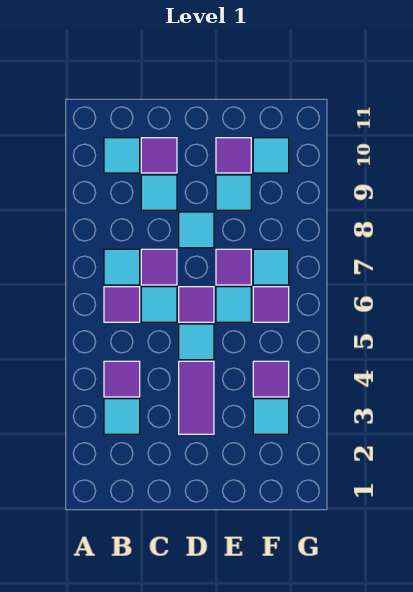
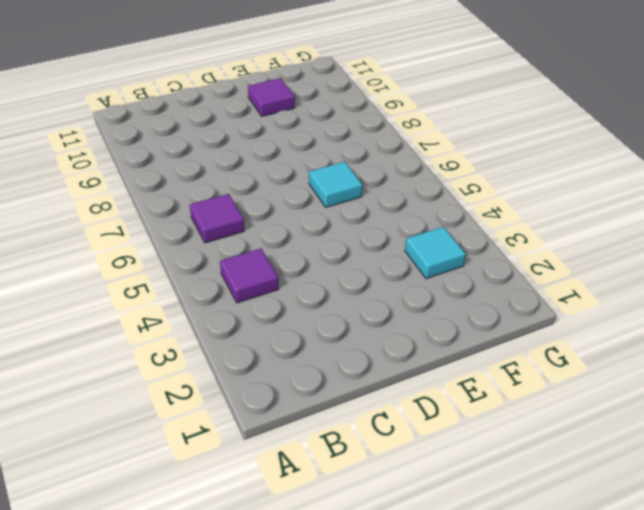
none -> cyan 1x1 tile [104,399,140,434]
none -> cyan 1x1 tile [104,249,140,285]
none -> cyan 1x1 tile [104,138,140,173]

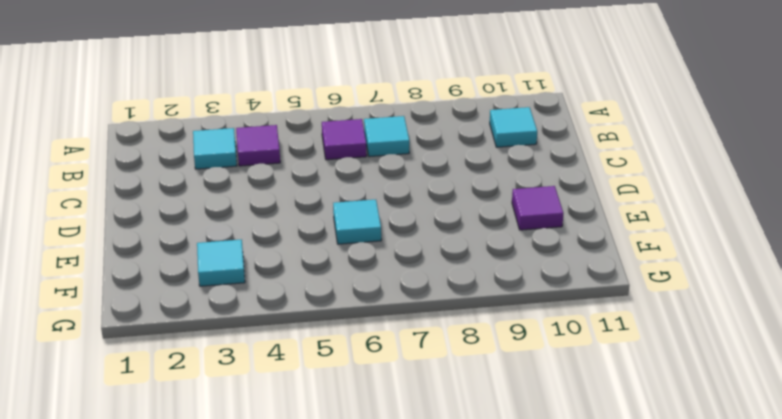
none -> cyan 1x1 tile [141,287,177,322]
none -> purple 1x1 tile [141,249,177,285]
none -> cyan 1x1 tile [141,175,177,210]

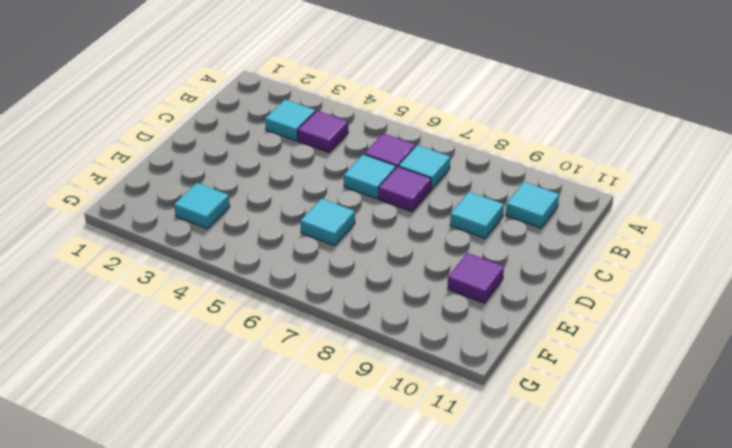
none -> purple 1x1 tile [141,138,177,173]
none -> purple 1x2 tile [179,361,214,434]
none -> cyan 1x1 tile [179,324,214,360]

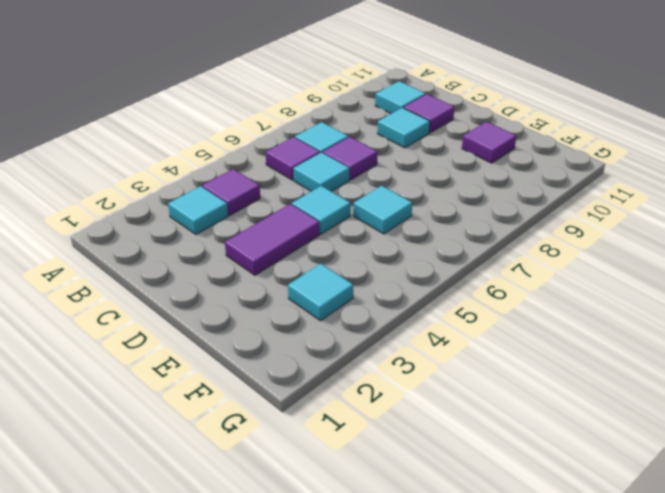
none -> purple 1x1 tile [179,287,214,322]
none -> cyan 1x1 tile [179,212,214,248]
none -> purple 1x1 tile [216,249,251,285]

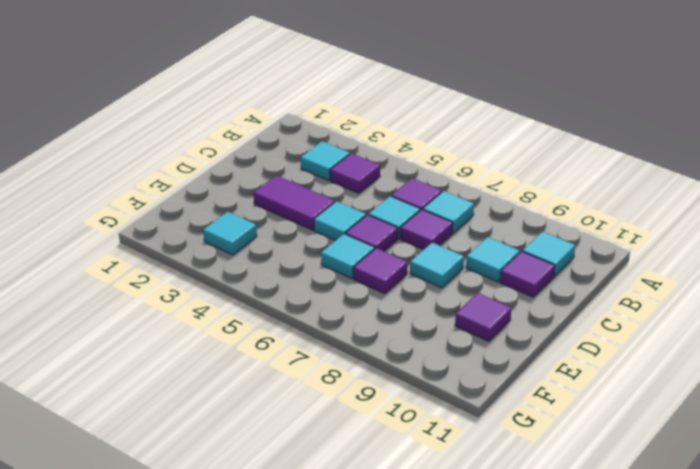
none -> cyan 1x1 tile [216,175,251,210]
none -> purple 1x1 tile [253,361,289,397]
none -> purple 1x1 tile [253,287,289,322]

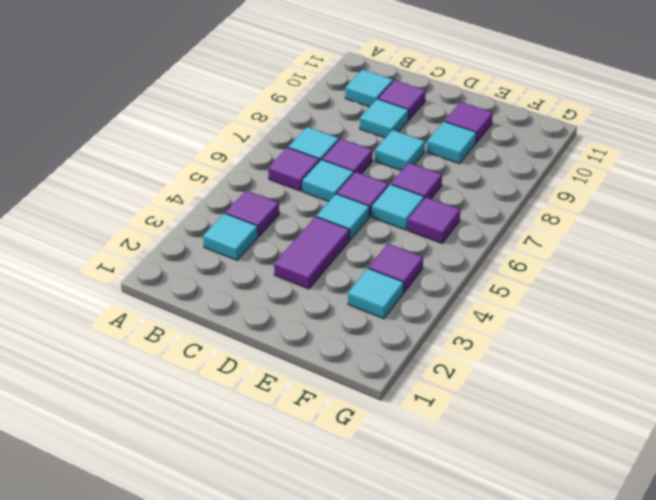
none -> cyan 1x1 tile [253,249,289,285]
none -> cyan 1x1 tile [253,138,289,173]

